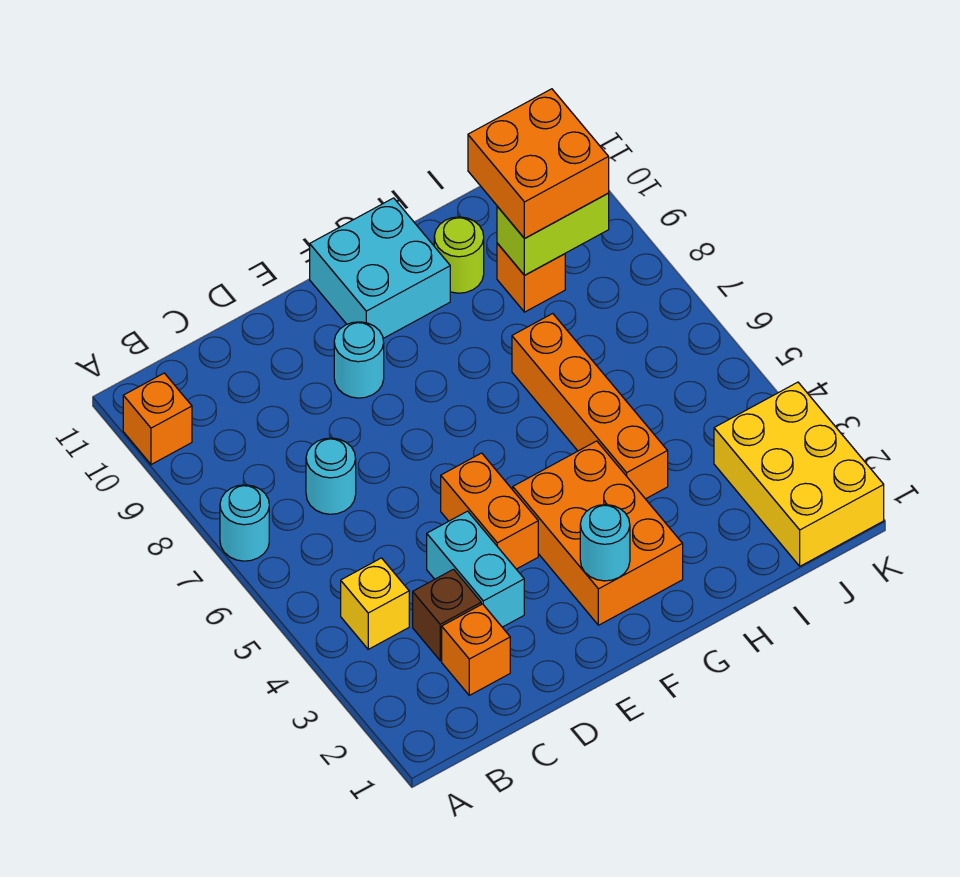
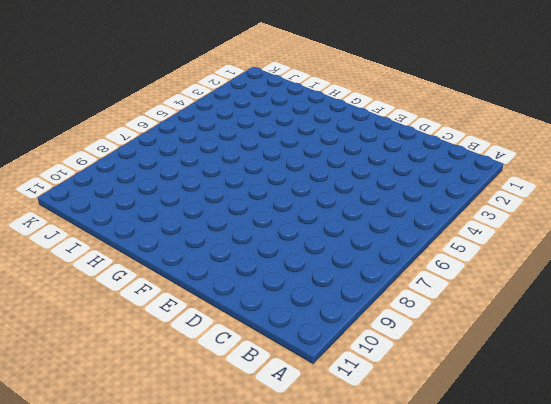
none -> cyan 1x1 round brick [220,485,269,561]
none -> orange 1x1 brick [123,373,192,465]
none -> yellow 1x1 brick [341,558,409,649]

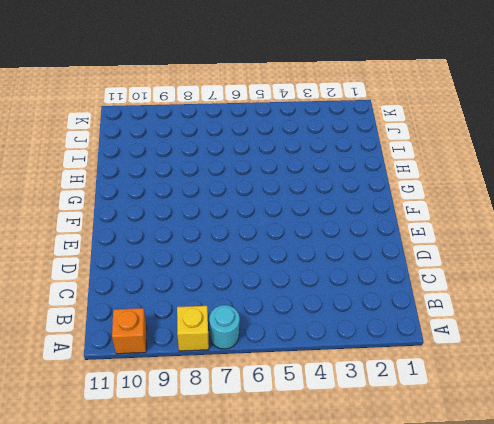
yellow 1x1 brick [177,306,209,351] -> yellow 1x1 brick moved to [341,558,409,649]
none -> orange 1x1 brick [442,604,510,695]
none -> brown 1x1 brick [413,569,481,661]
none -> cyan 1x1 round brick [306,438,356,514]

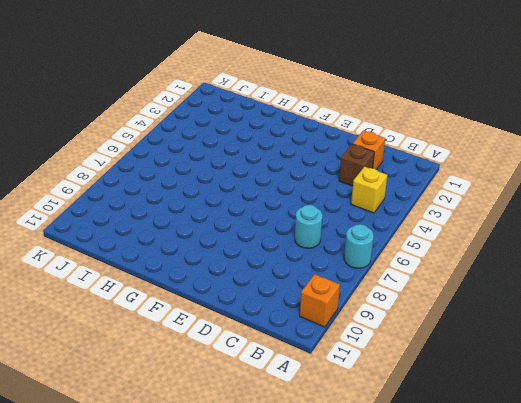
none -> cyan 1x2 brick [427,511,524,627]
none -> orange 1x2 brick [441,453,538,569]
none -> cyan 1x1 round brick [334,322,384,398]

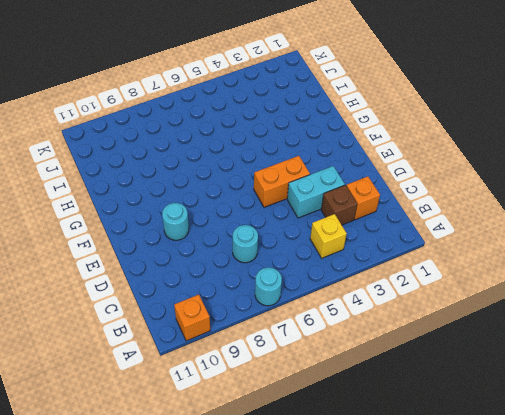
none -> orange 2x3 brick [513,441,683,625]
none -> cyan 2x2 brick [310,198,450,338]
none -> orange 1x4 brick [512,314,668,499]

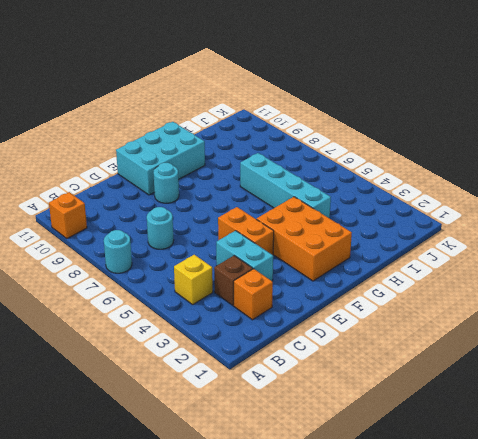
cyan 2x3 brick [116,122,205,195] -> cyan 2x2 brick [310,198,450,338]
cyan 1x4 brick [240,153,331,218] -> orange 1x4 brick [512,314,668,499]
none -> lime 1x1 round brick [434,217,484,293]
none -> orange 1x1 brick [497,243,565,312]
none -> yellow 2x3 brick [714,382,884,566]

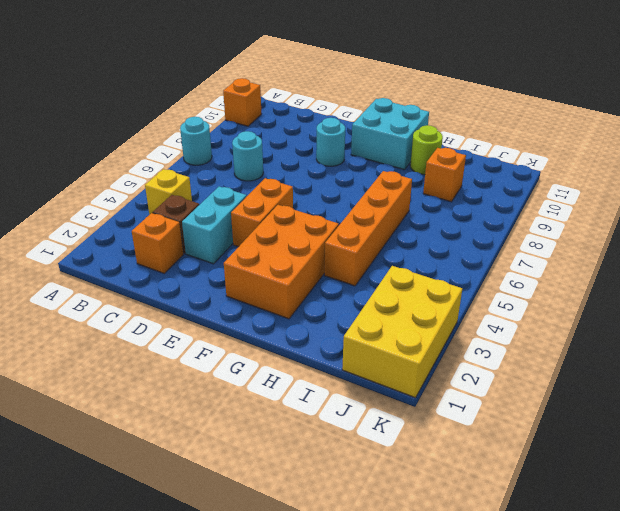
none -> cyan 1x1 round brick [580,505,630,581]
none -> lime 1x2 brick [497,193,609,275]
none -> orange 2x2 brick [468,89,609,239]

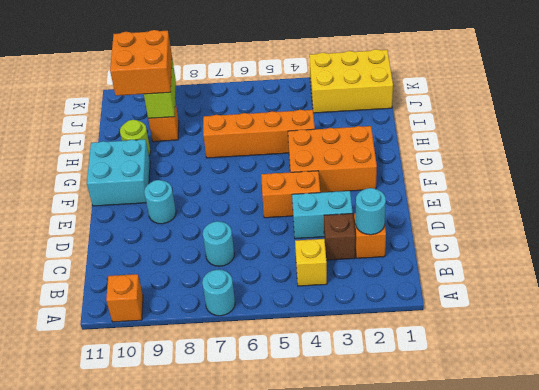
cyan 1x1 round brick [355,188,386,235] -> cyan 1x1 round brick moved to [580,505,630,581]

